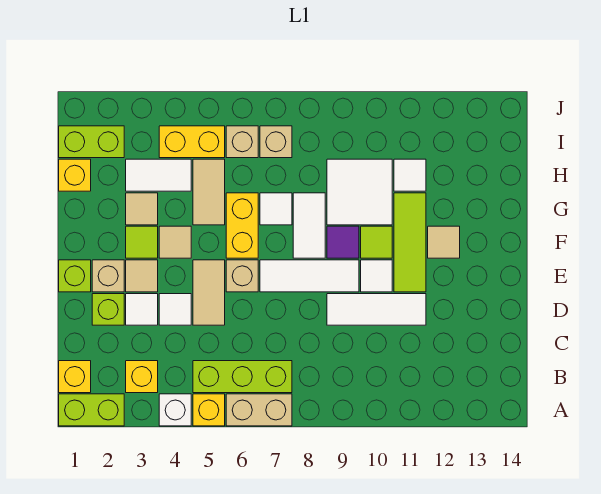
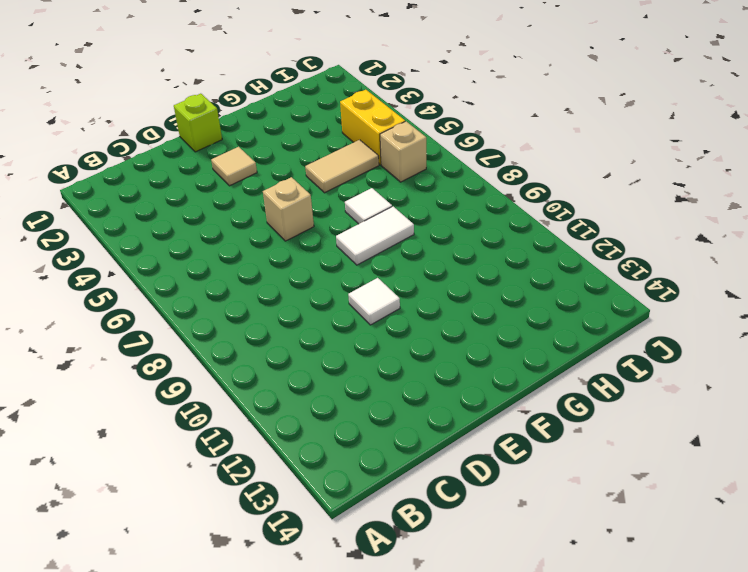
none -> lime 1x2 brick [59,394,124,426]
none -> white 1x1 brick [159,394,191,426]
none -> yellow 1x1 brick [193,394,225,426]
none -> tan 1x2 brick [226,394,292,426]

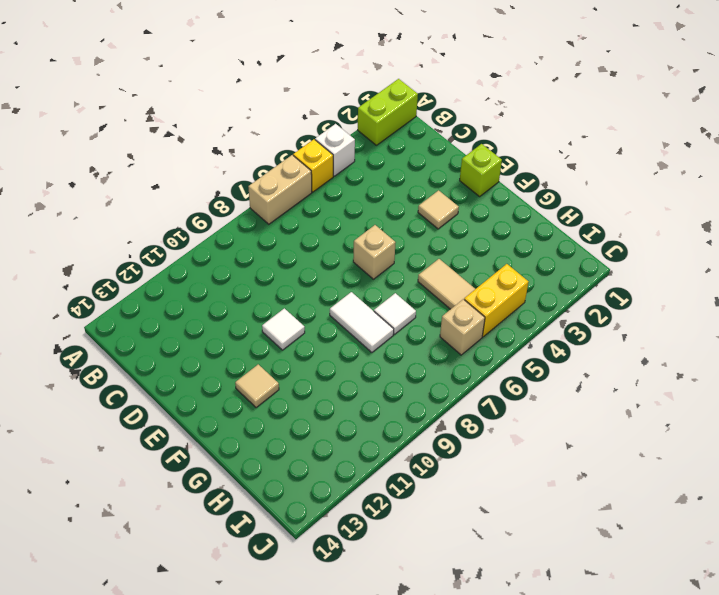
none -> yellow 1x1 brick [59,361,91,393]
none -> yellow 1x1 brick [126,361,158,393]
none -> lime 1x3 brick [193,361,292,393]
none -> lime 1x1 brick [92,294,124,325]

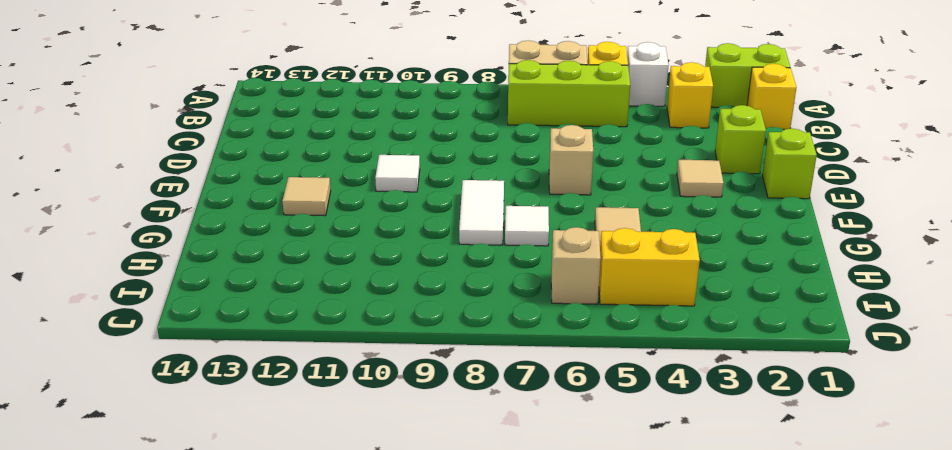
none -> white 1x1 tile [126,294,158,325]
none -> white 1x1 tile [159,294,191,325]
none -> tan 1x2 tile [193,260,225,325]
none -> white 1x3 tile [327,294,426,325]

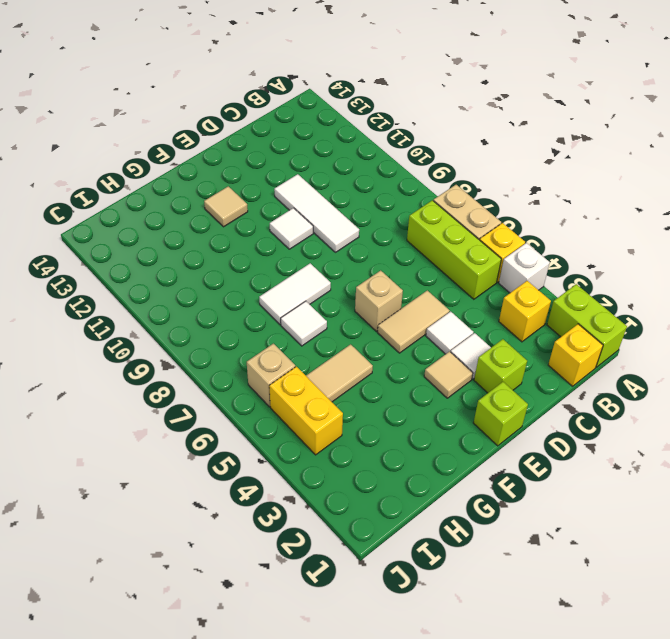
none -> tan 1x1 brick [92,260,124,292]
none -> white 1x3 tile [260,260,359,292]
none -> lime 1x3 tile [394,193,426,292]
none -> lime 1x1 tile [126,226,158,258]

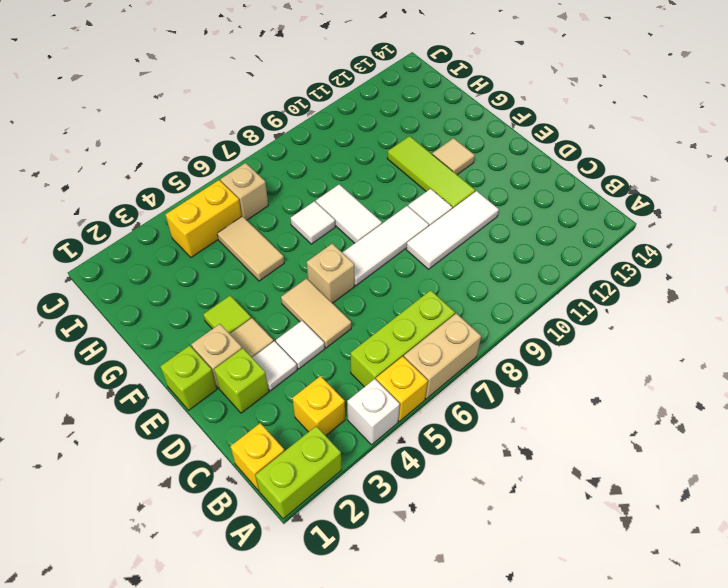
none -> tan 1x1 tile [159,226,191,258]
none -> yellow 1x2 brick [226,193,258,258]
none -> purple 1x1 tile [327,226,359,258]
none -> lime 1x1 tile [361,226,392,258]

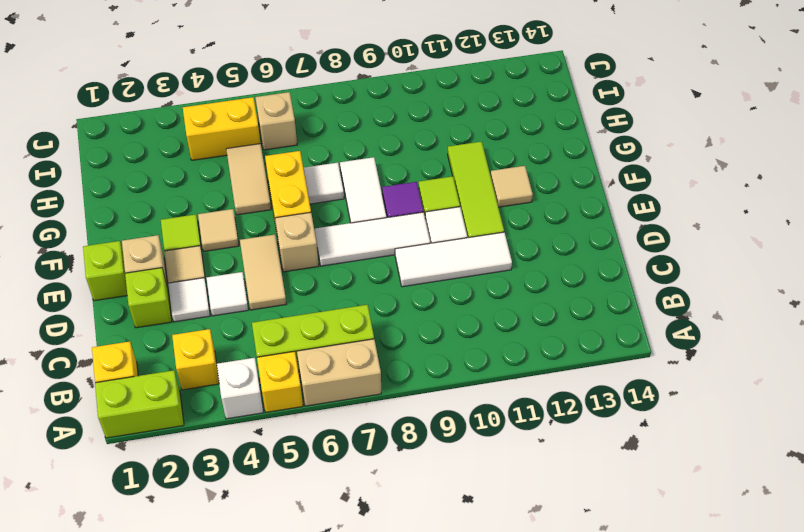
none -> tan 1x1 tile [126,193,158,225]
none -> white 2x2 tile [327,159,392,225]
none -> yellow 1x1 brick [59,159,91,191]
none -> white 1x2 tile [126,159,191,191]

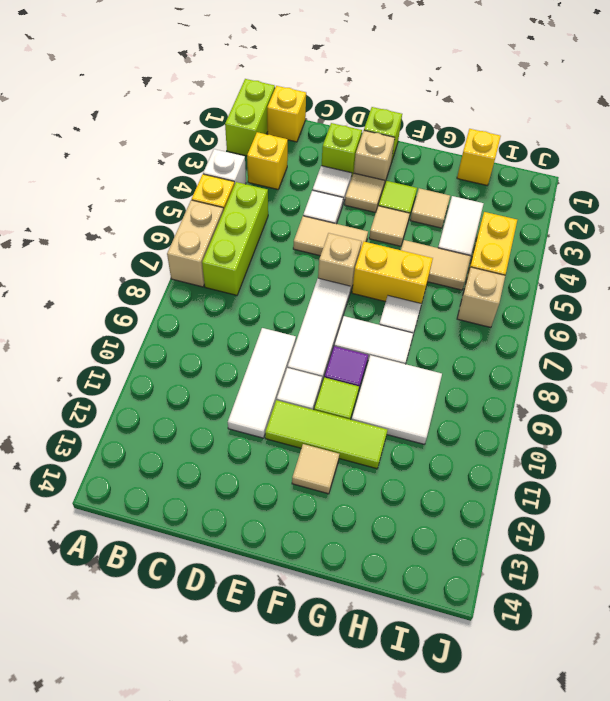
none -> white 1x1 tile [394,159,426,191]
none -> lime 1x2 brick [59,126,124,158]
none -> tan 1x1 brick [260,126,292,158]

